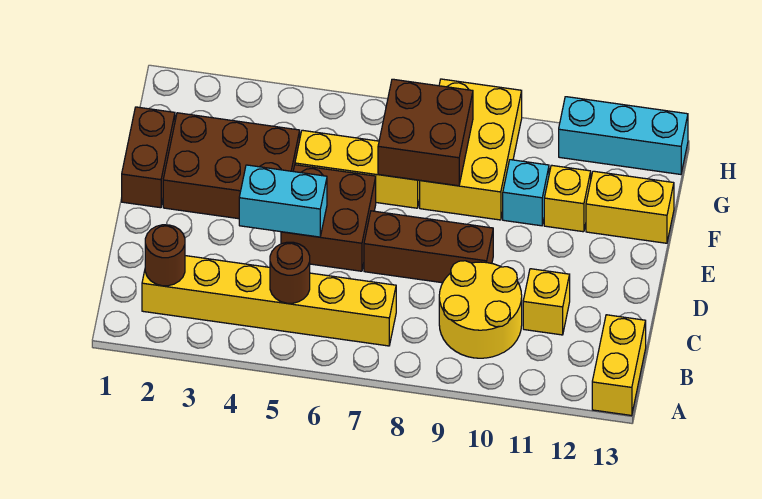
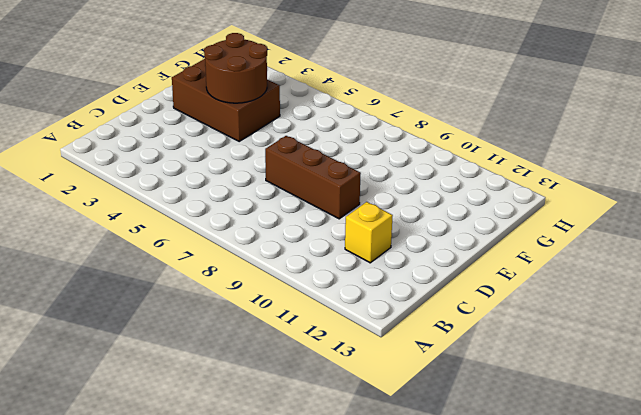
brown 2x2 round brick [204,33,267,103] -> none
none -> yellow 1x2 brick [592,315,646,416]
none -> yellow 1x6 brick [142,256,396,346]
none -> yellow 2x2 round brick [439,261,522,358]

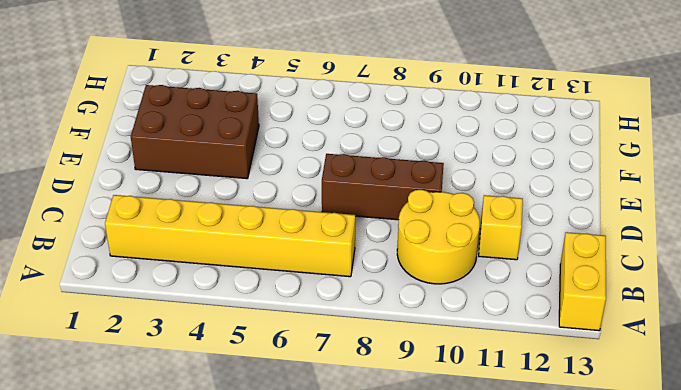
none -> brown 2x2 brick [281,165,376,271]
none -> brown 1x2 brick [122,107,175,208]
none -> yellow 1x3 brick [295,130,420,208]

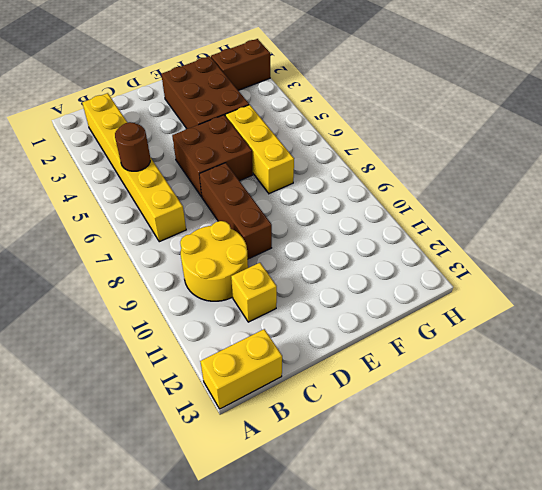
brown 1x2 brick [211,39,270,90] -> brown 1x2 brick moved to [122,107,175,208]
none -> yellow 2x3 brick [420,79,522,220]
none -> cyan 1x1 brick [503,160,549,226]
none -> yellow 1x1 brick [544,165,591,232]

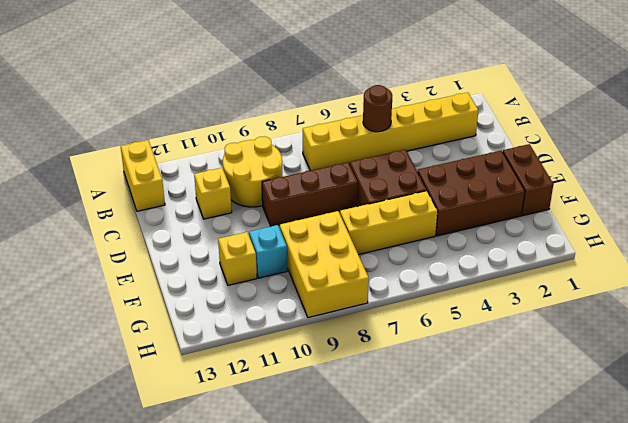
none -> yellow 1x2 brick [586,171,674,243]
none -> cyan 1x3 brick [559,97,688,174]
none -> brown 1x1 round brick [145,225,185,286]

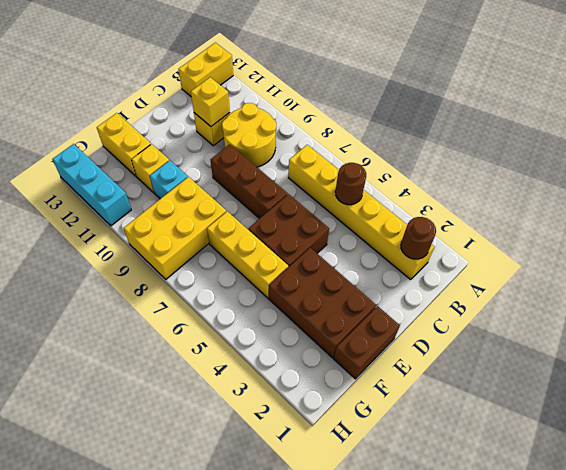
yellow 1x1 brick [191,77,230,127] -> none
none -> cyan 1x2 brick [239,165,327,237]
none -> brown 2x2 brick [378,79,473,186]

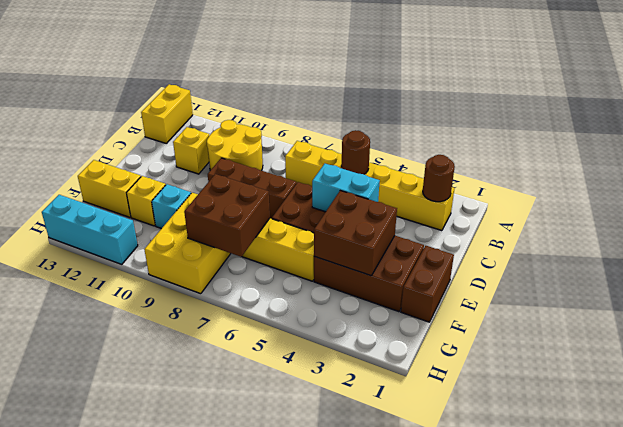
brown 2x2 brick [314,191,397,276] -> none

